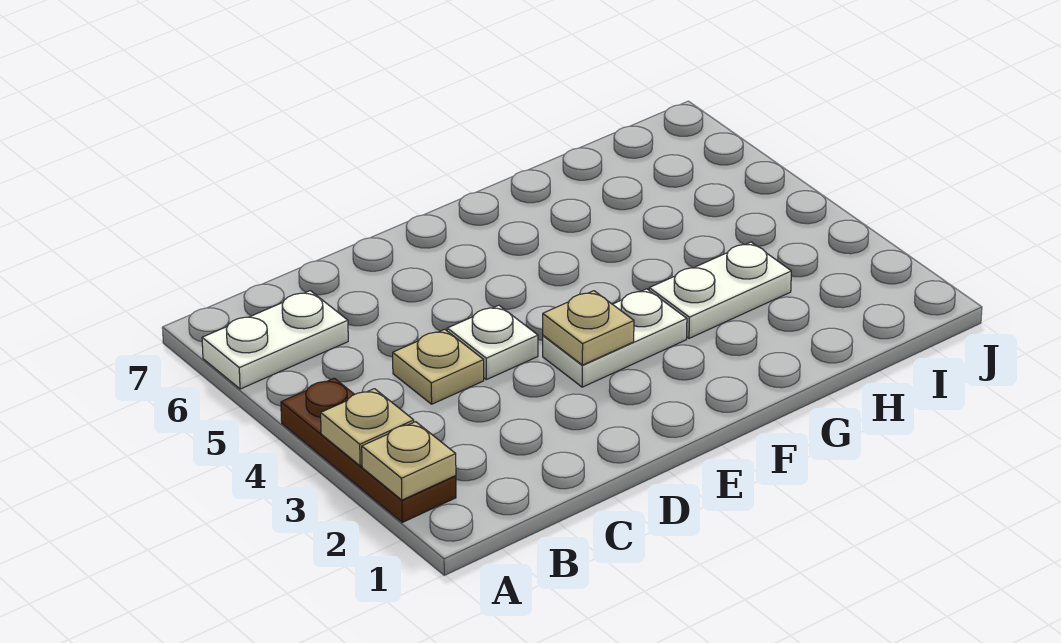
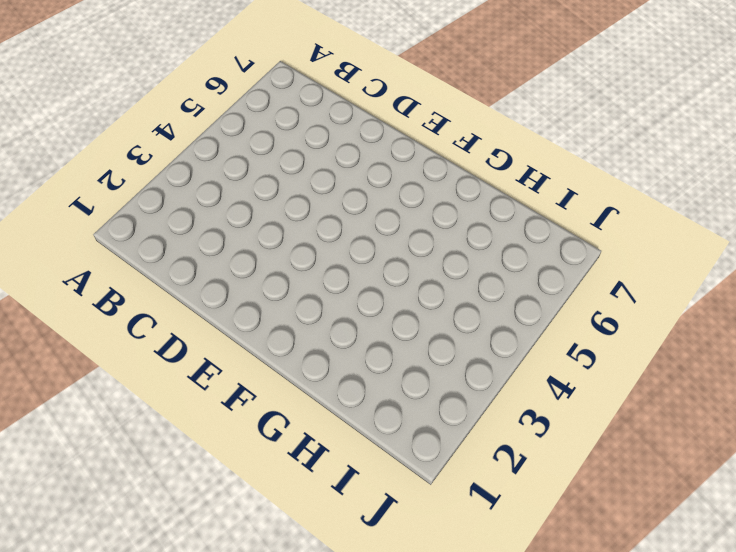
none -> brown 1x3 plate [281,378,456,522]
none -> white 1x2 plate [202,291,348,389]

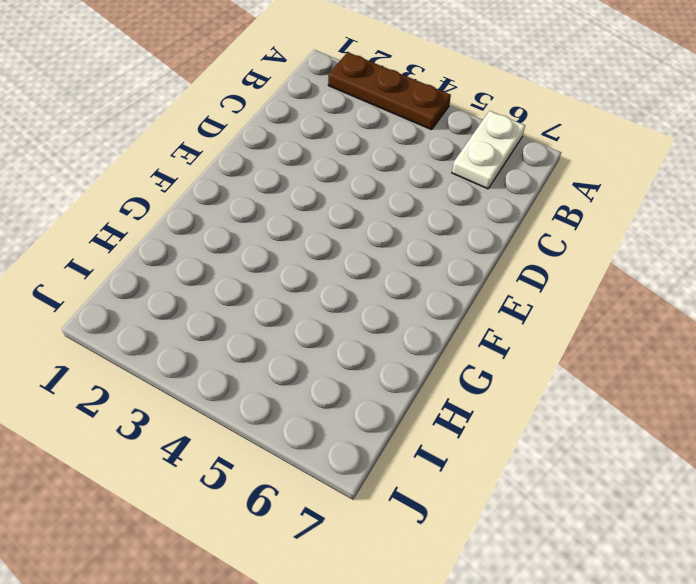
none -> tan 1x1 plate [393,329,484,404]
none -> white 1x1 plate [447,305,538,380]

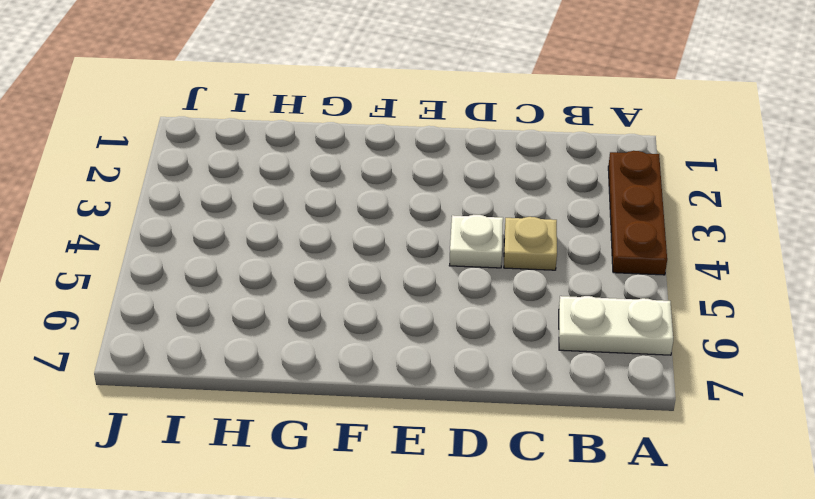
none -> white 1x2 plate [543,289,687,387]
none -> white 1x2 plate [649,242,791,338]

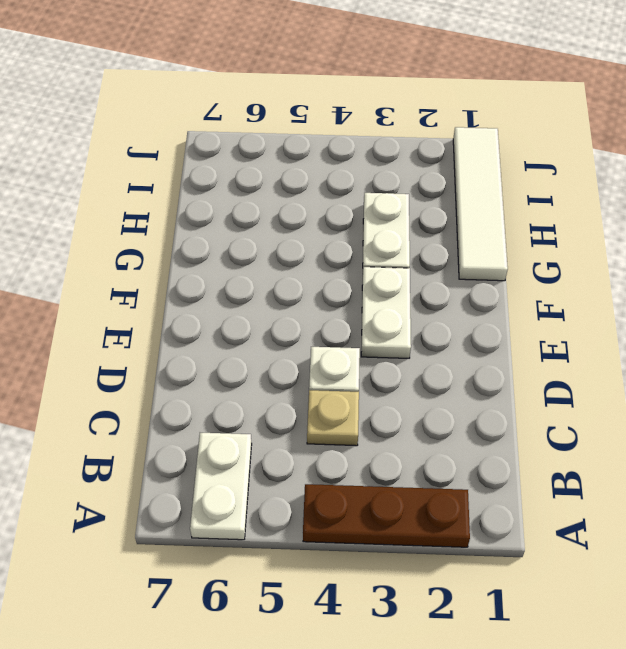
white 1x4 tile [453,127,508,281] -> none
none -> tan 1x1 plate [362,422,456,500]
none -> tan 1x1 plate [321,389,414,466]

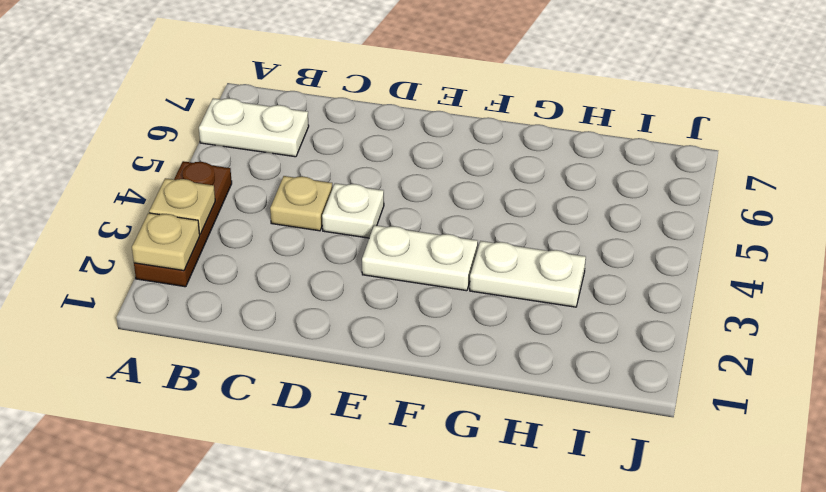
none -> tan 1x1 plate [543,291,634,365]

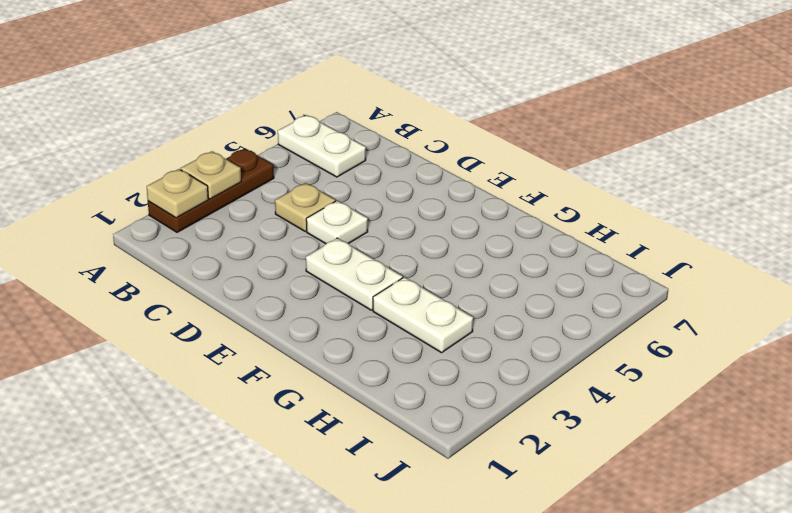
none -> tan 1x1 plate [543,291,634,365]

